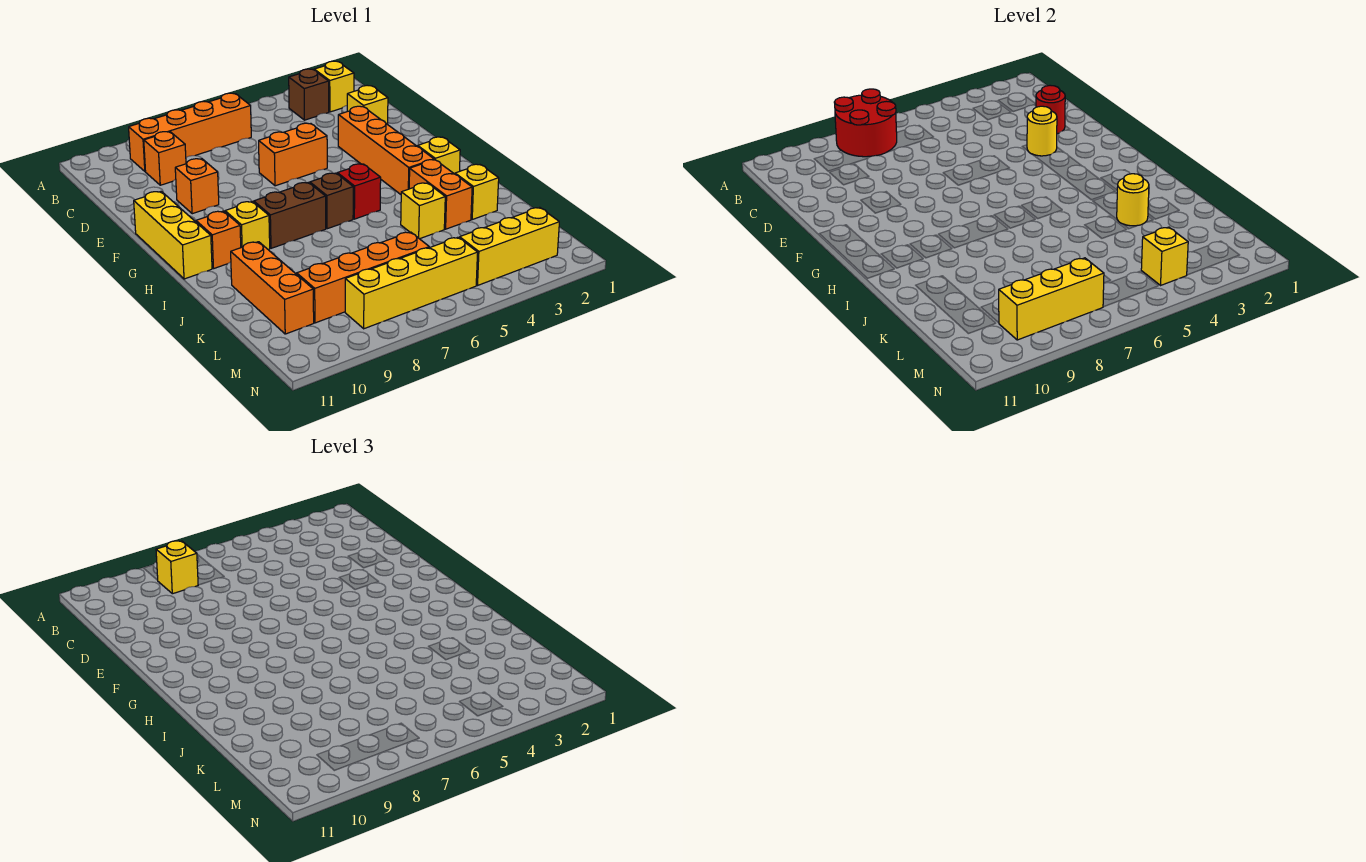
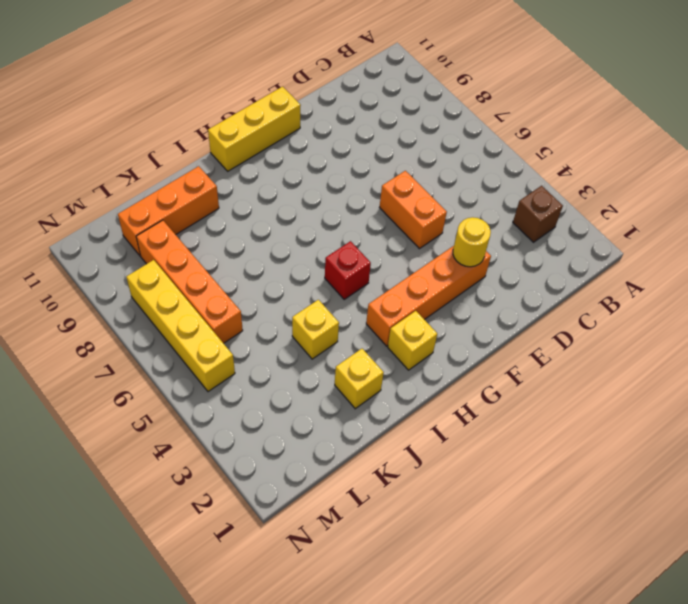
none -> yellow 1x1 brick [314,61,354,112]
none -> orange 1x4 brick [129,93,251,171]
none -> orange 1x1 brick [144,132,186,185]

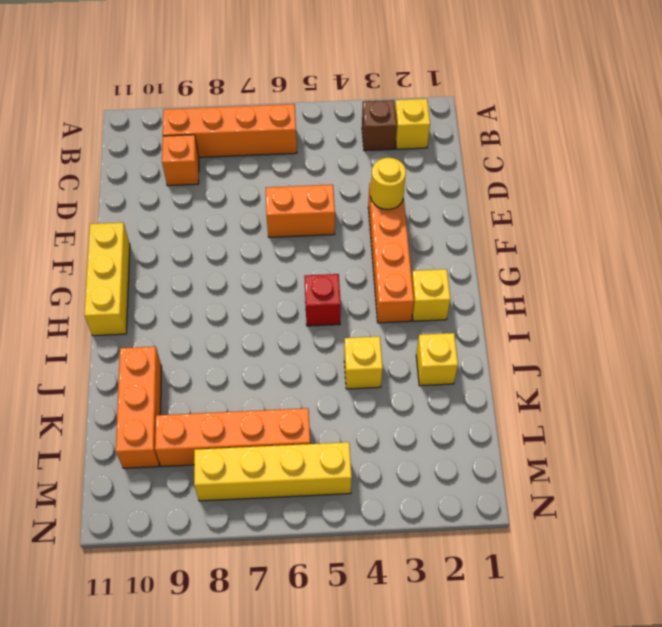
none -> yellow 1x1 brick [347,85,388,124]
none -> orange 1x1 brick [175,159,219,214]
none -> brown 1x1 brick [310,173,353,229]

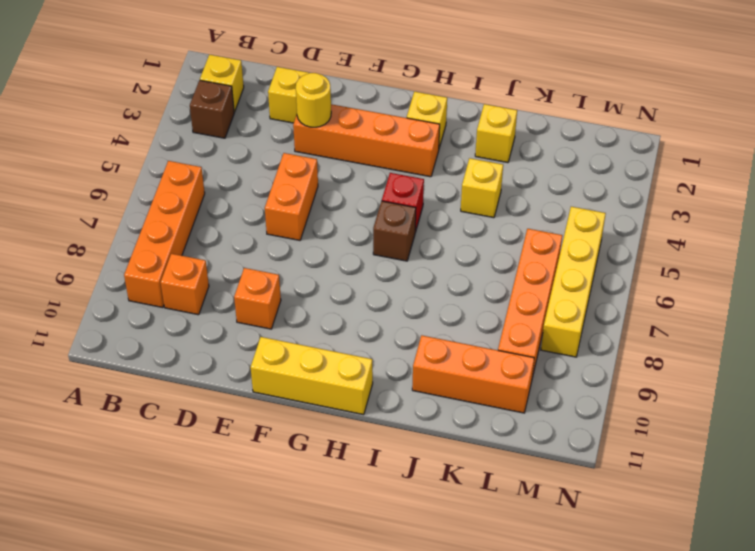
none -> brown 1x2 brick [254,182,326,248]
none -> yellow 1x1 brick [225,201,270,249]
none -> orange 1x1 brick [196,211,241,268]

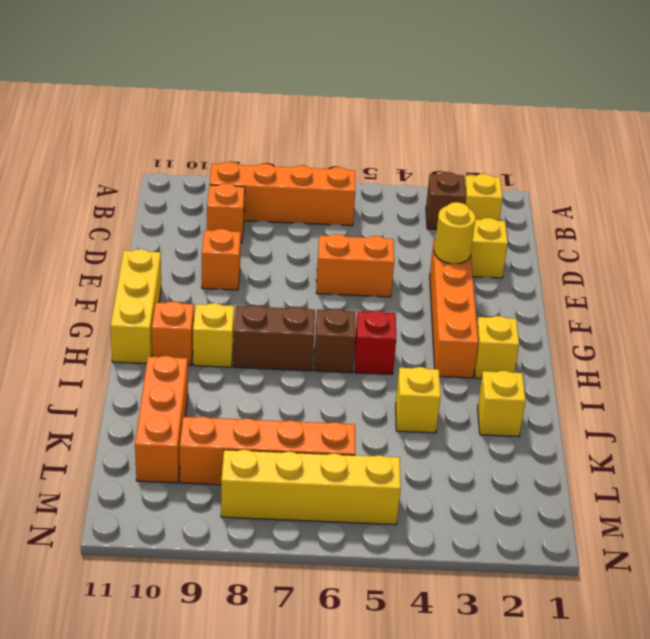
none -> orange 1x2 brick [409,160,472,229]
none -> yellow 1x3 brick [460,207,559,285]
none -> red 2x2 round brick [834,89,897,157]

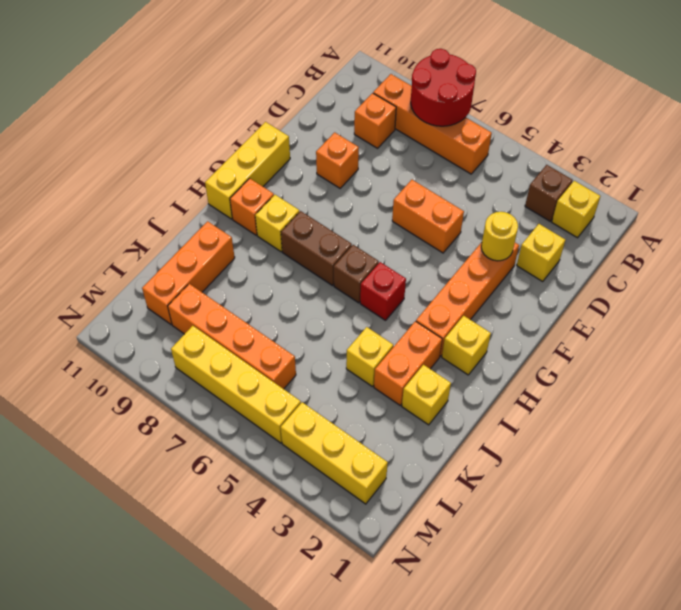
none -> red 1x1 round brick [1036,85,1065,134]
none -> yellow 1x1 round brick [1117,174,1149,226]
none -> yellow 1x1 brick [1141,227,1188,285]

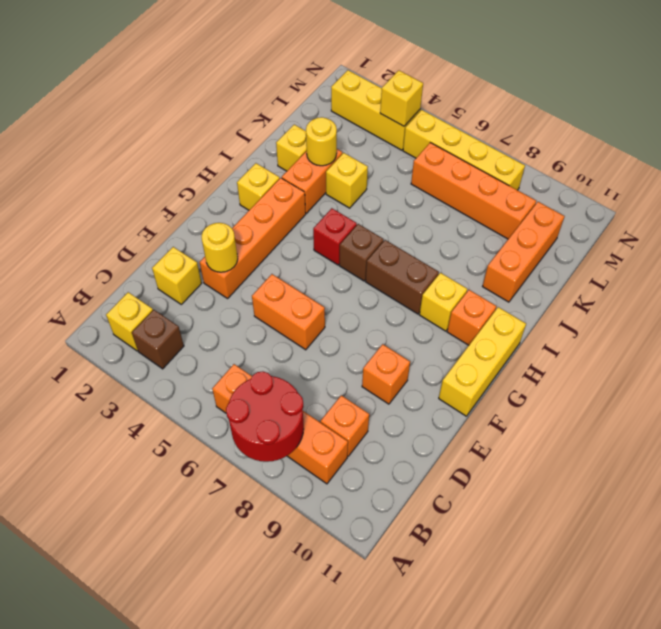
none -> red 1x1 round brick [1036,85,1065,134]
none -> yellow 1x3 brick [999,258,1104,340]
none -> yellow 1x1 brick [156,541,198,594]

